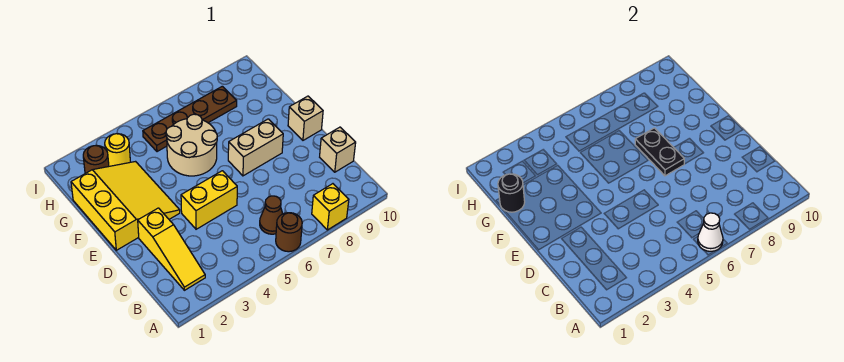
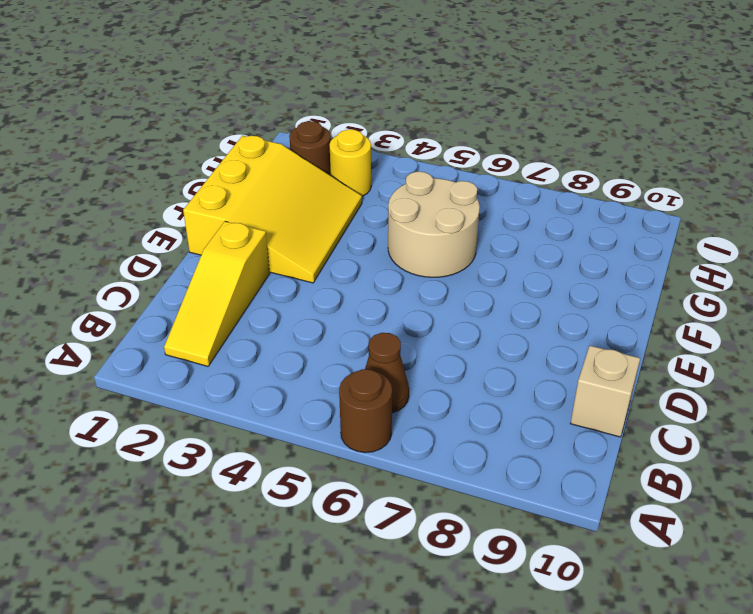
none -> yellow 1x1 brick [312,184,349,230]
none -> yellow 1x2 brick [181,171,237,229]
none -> tan 1x2 brick [228,119,283,176]

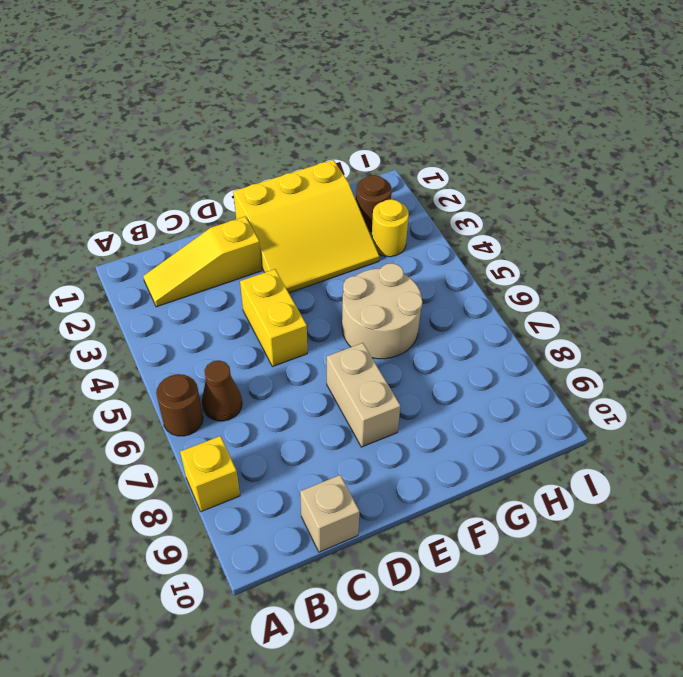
none -> tan 1x1 brick [288,96,323,140]
none -> brown 1x4 plate [143,86,237,152]
none -> white 1x1 cone [698,213,723,251]

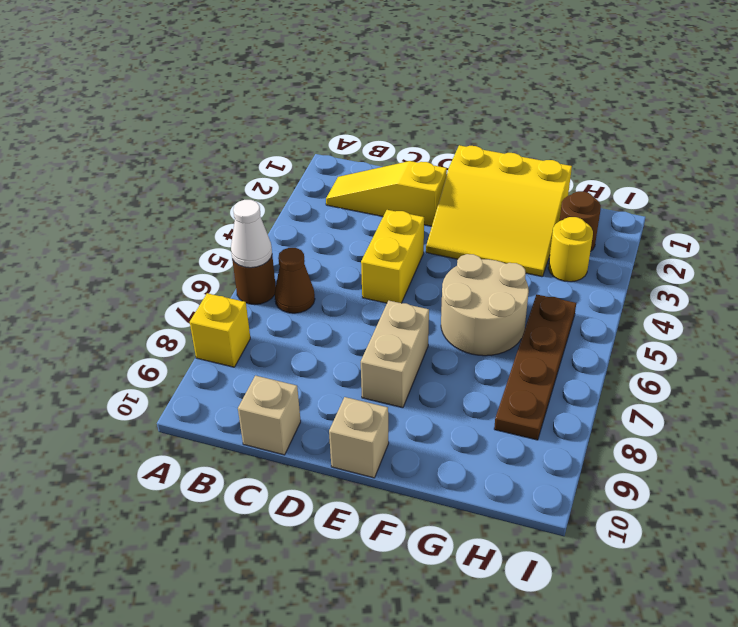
none -> black 1x2 plate [635,128,684,176]
none -> black 1x1 round brick [498,174,525,212]

